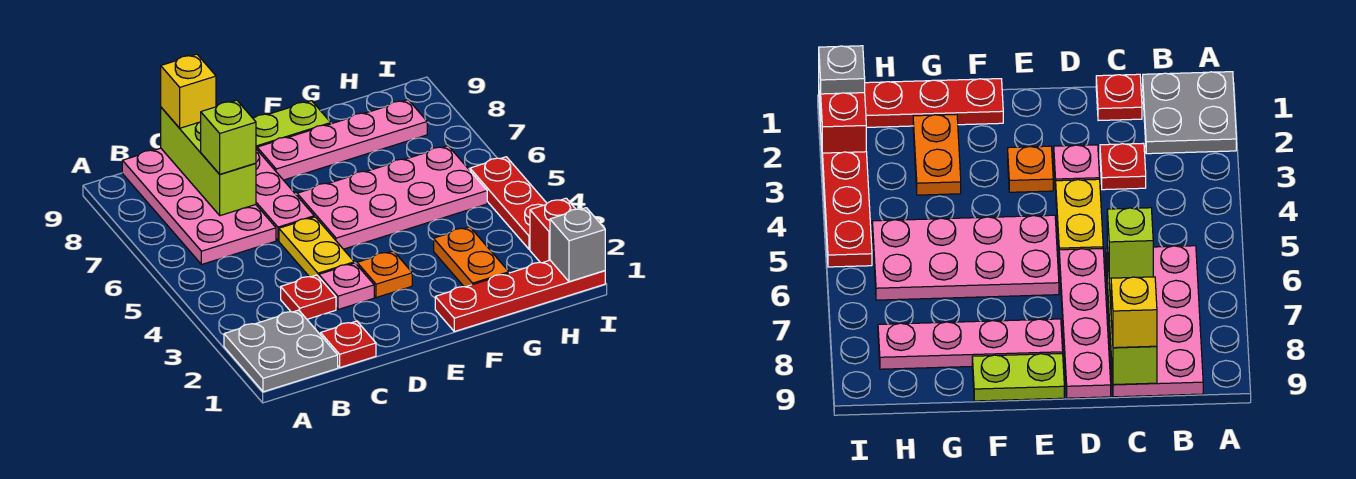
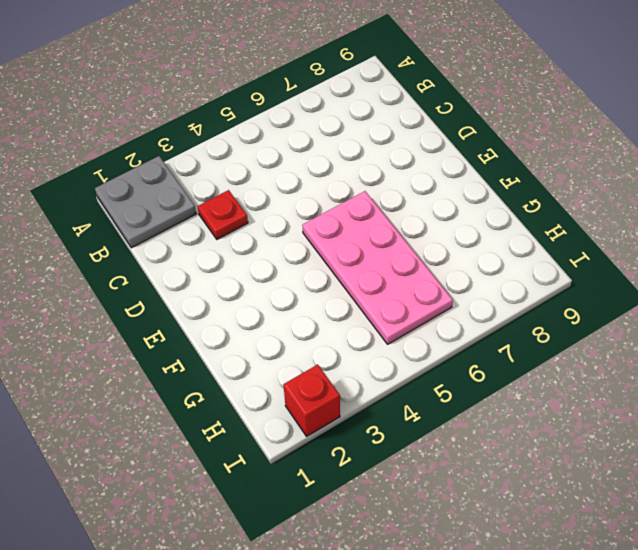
none -> pink 2x4 plate [122,148,276,265]
none -> red 1x1 plate [321,321,376,368]
none -> pink 1x1 plate [319,263,374,309]

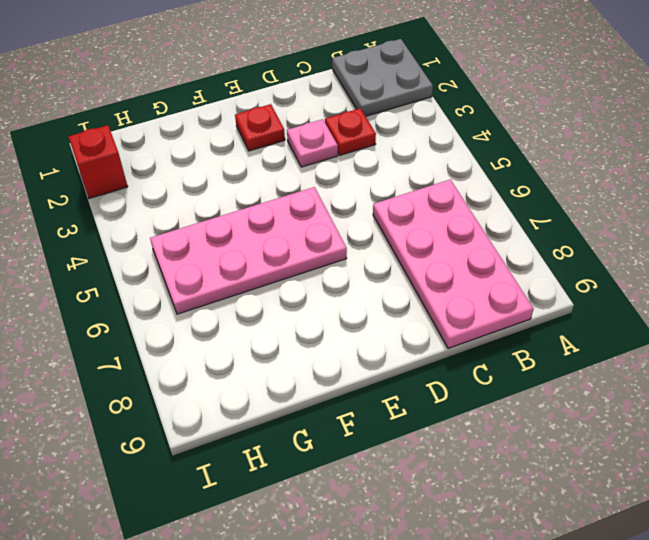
red 1x1 plate [235,104,285,151] -> red 1x1 plate moved to [321,321,376,368]
none -> yellow 1x2 plate [279,217,354,277]
none -> pink 1x4 plate [256,149,314,240]
none -> orange 1x1 plate [357,251,412,298]

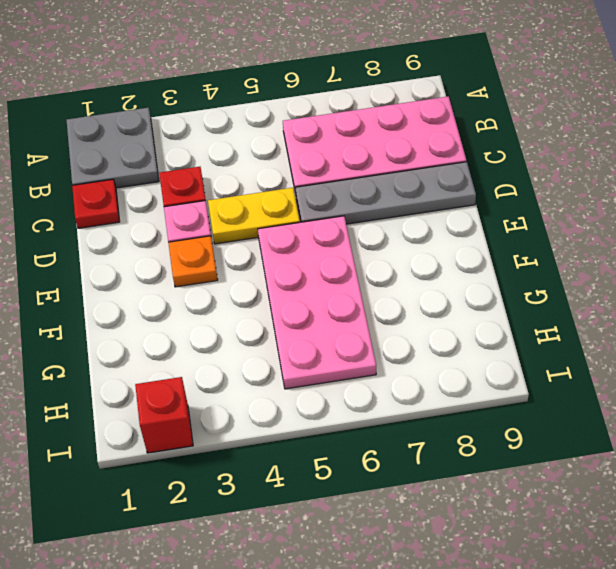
grey 1x4 plate [295,162,476,224] -> pink 1x4 plate [256,149,314,240]
none -> pink 1x4 plate [257,100,427,180]
none -> lime 1x2 plate [254,101,331,149]
none -> red 1x4 plate [435,260,605,332]

